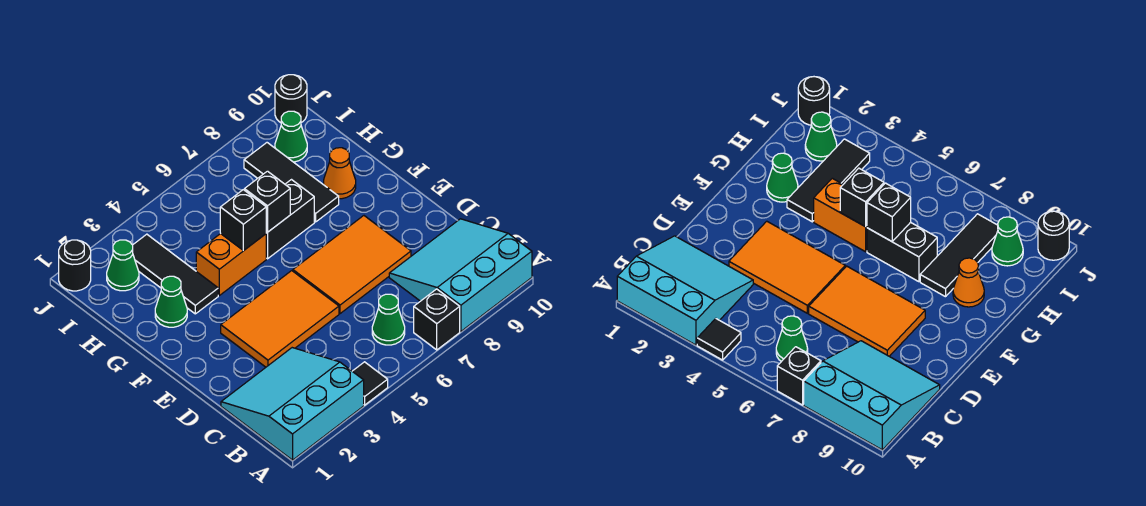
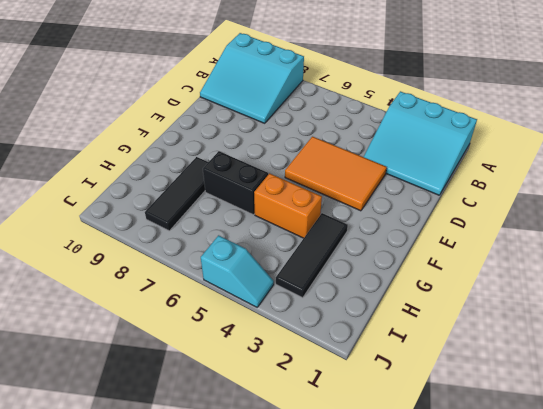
cyan 1x2 slope [201,235,274,307] -> none
none -> black 1x1 tile [352,362,388,405]
none -> black 1x1 brick [414,289,460,350]
none -> green 1x1 cone [372,294,405,345]

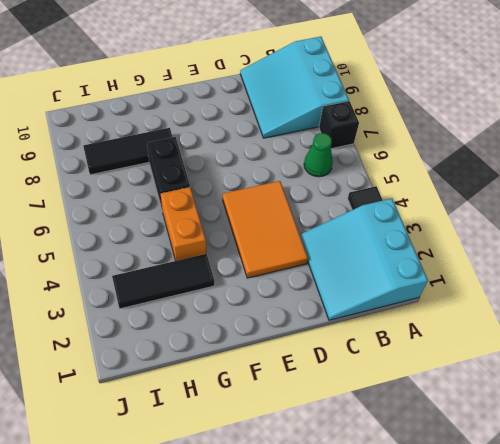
none -> orange 2x3 tile [293,216,411,314]
none -> green 1x1 cone [155,276,187,327]
none -> orange 1x1 cone [324,148,356,199]

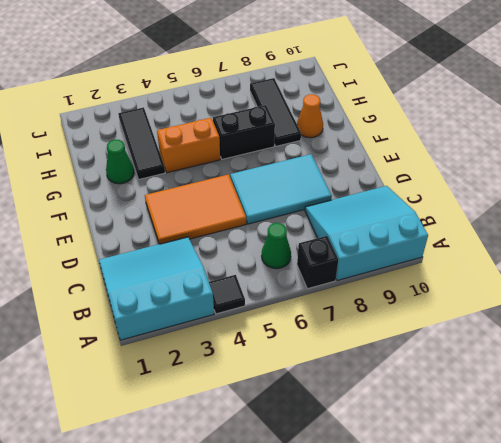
cyan 2x3 tile [230,154,332,224] -> orange 2x3 tile [293,216,411,314]
none -> green 1x1 cone [107,240,139,291]
none -> green 1x1 cone [275,111,307,162]
none -> black 1x1 round brick [59,240,91,291]

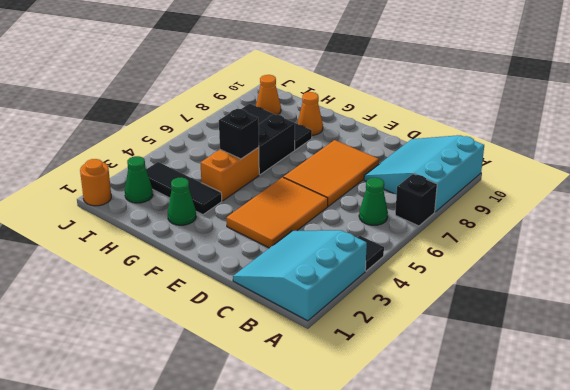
orange 1x1 cone [256,75,281,115] -> green 1x1 cone [275,111,307,162]
orange 1x1 round brick [80,159,111,206] -> black 1x1 round brick [59,240,91,291]
none -> black 1x1 round brick [275,75,307,123]
none -> black 1x1 brick [244,171,290,232]

